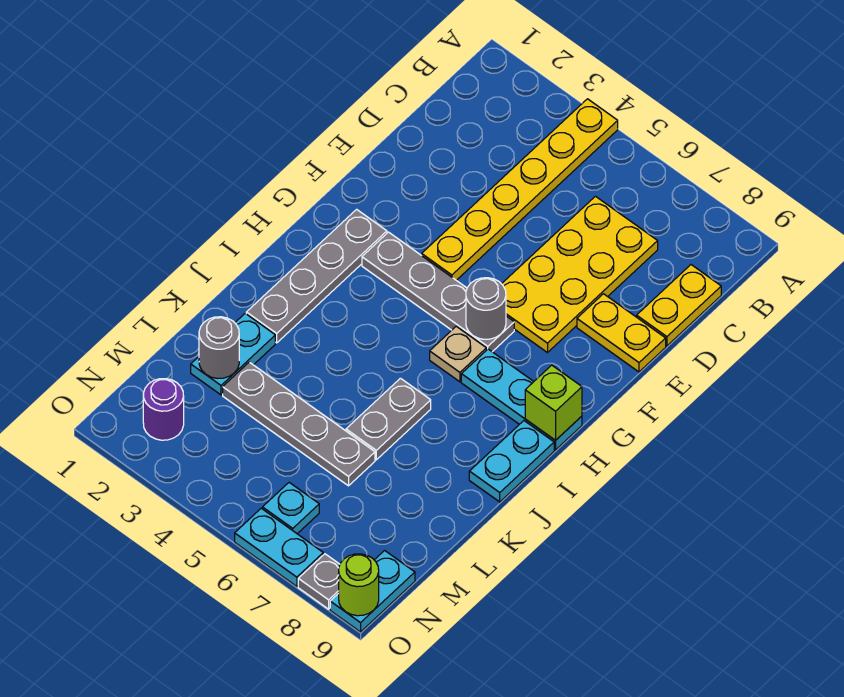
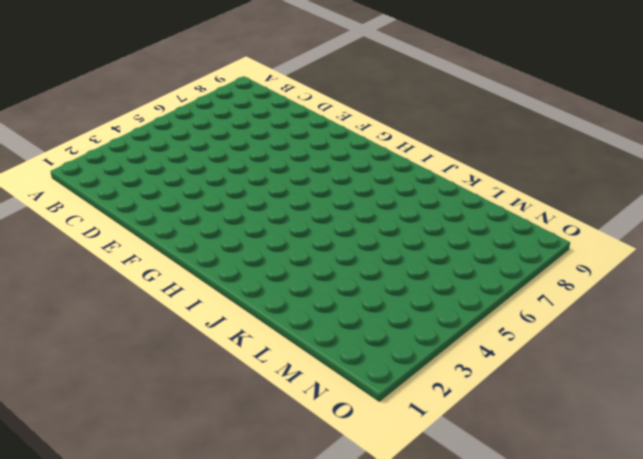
none -> yellow 1x6 plate [422,99,618,280]
none -> yellow 2x4 plate [502,196,658,353]
none -> yellow 1x2 plate [637,265,721,346]

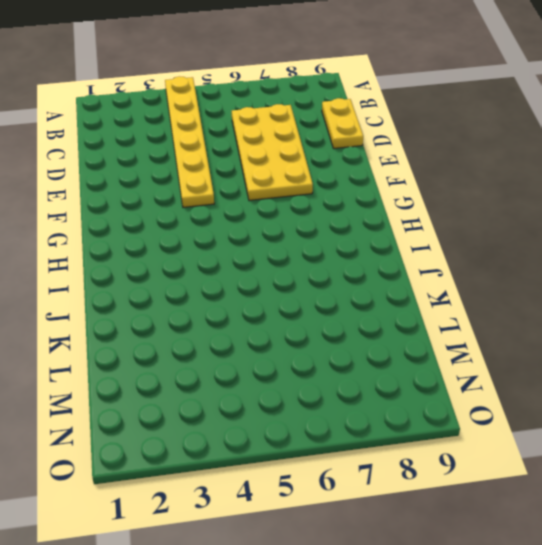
none -> yellow 1x2 plate [577,294,666,372]
none -> grey 1x4 plate [246,209,387,343]
none -> grey 1x4 plate [362,232,514,352]

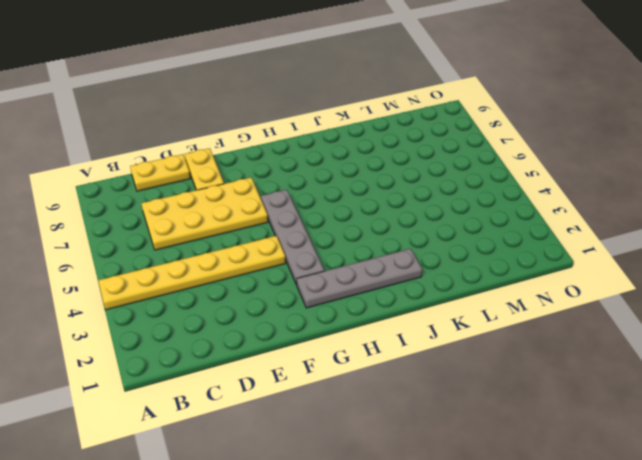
none -> tan 1x1 plate [430,326,486,382]
none -> cyan 1x3 plate [461,349,582,450]
none -> cyan 1x2 plate [469,421,554,502]

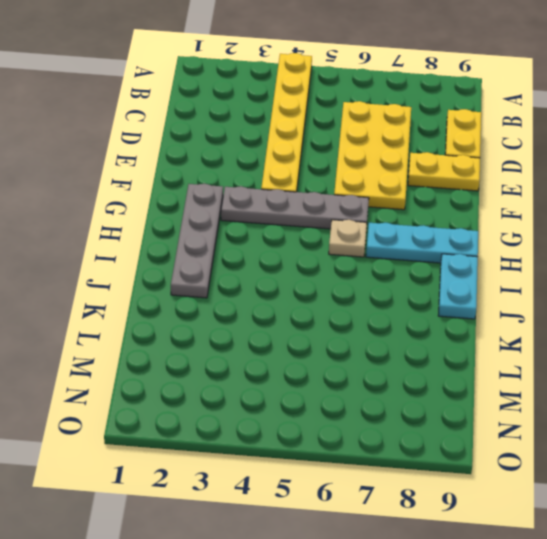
none -> grey 1x2 plate [346,378,431,460]
none -> cyan 1x2 plate [191,313,275,395]
none -> grey 1x4 plate [223,362,375,486]

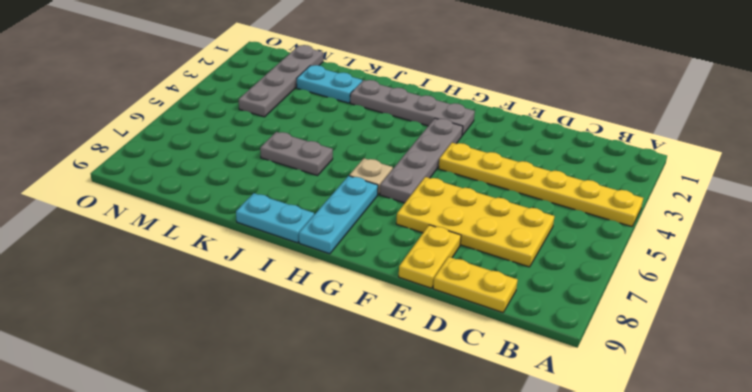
grey 1x4 plate [239,45,323,117] -> grey 1x4 plate moved to [223,362,375,486]
none -> purple 1x1 round brick [143,379,184,440]
none -> cyan 1x1 plate [263,483,319,534]
none -> cyan 1x2 plate [330,551,415,632]

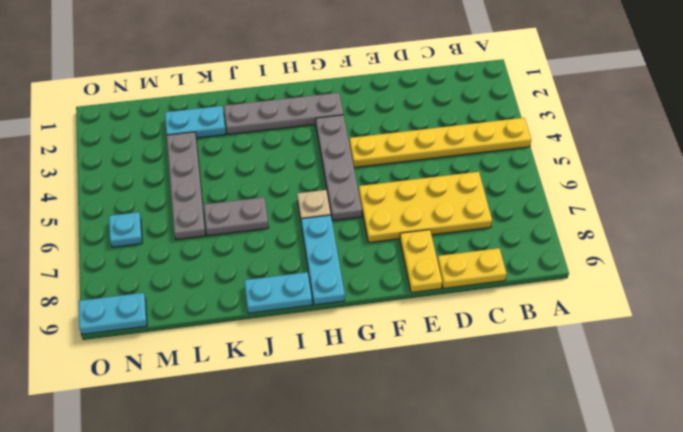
none -> purple 1x1 round brick [143,379,184,440]
none -> cyan 1x2 plate [235,508,323,587]
none -> grey 1x1 plate [298,554,340,609]

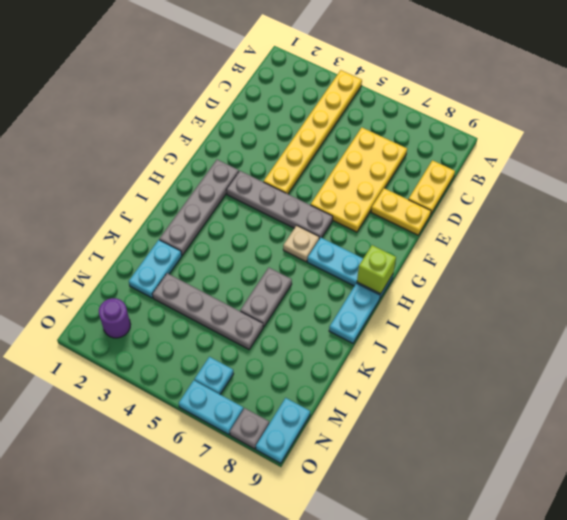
none -> grey 1x1 round brick [466,278,506,339]
none -> grey 1x1 round brick [199,317,239,378]
none -> lime 1x1 round brick [339,554,379,616]

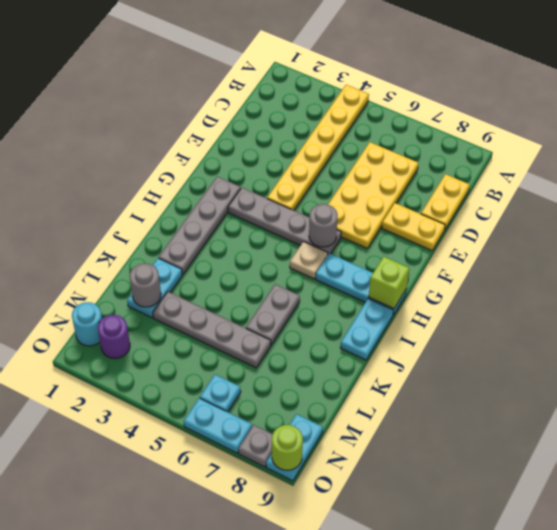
cyan 1x1 round brick [72,302,102,346] -> none

